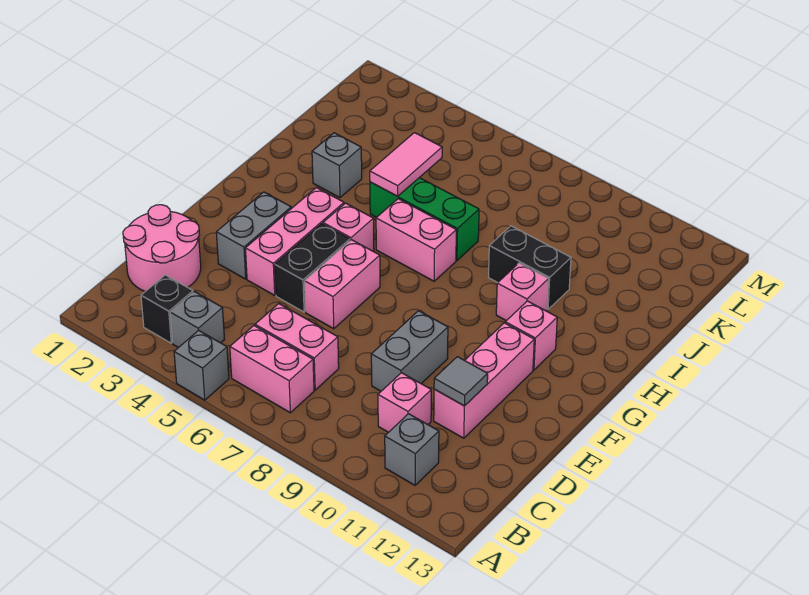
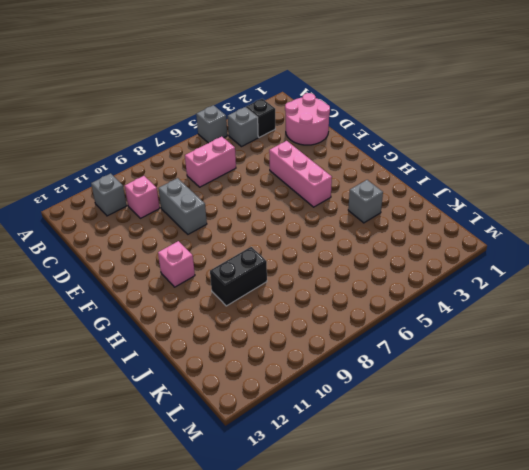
none -> pink 1x2 brick [230,326,314,413]
none -> pink 1x3 brick [434,323,534,438]
none -> grey 1x2 brick [216,192,291,279]

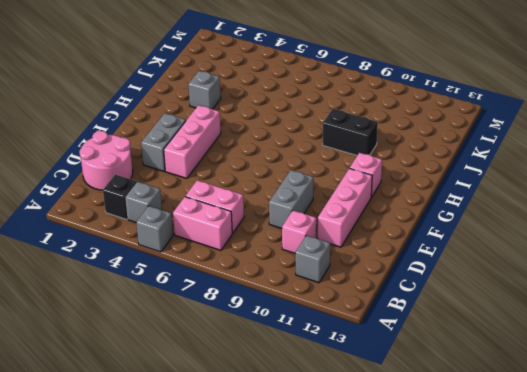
none -> black 1x2 brick [275,224,350,312]
none -> pink 1x2 brick [305,240,380,329]
none -> pink 1x1 brick [323,203,374,251]

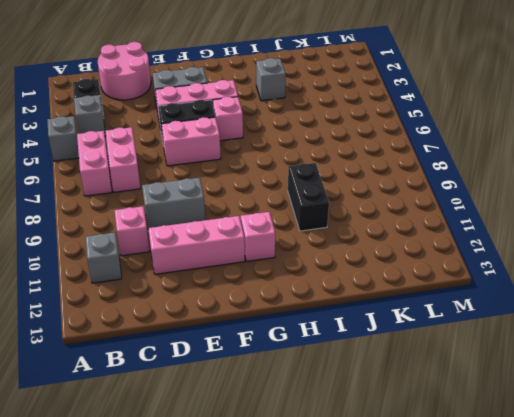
none -> pink 1x2 brick [376,199,456,281]
none -> pink 1x1 brick [496,263,549,321]
none -> green 1x3 brick [370,178,479,260]

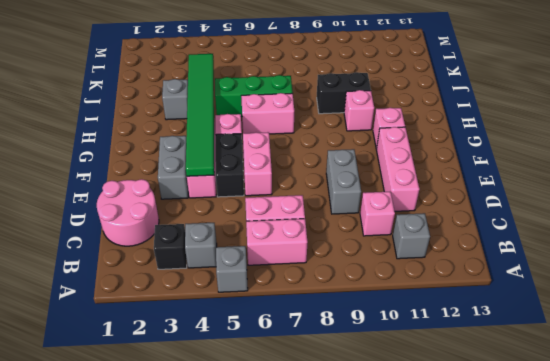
green 1x6 tile [186,54,214,176] -> none
none -> grey 1x1 tile [434,357,488,406]
none -> pink 1x2 tile [370,133,442,196]

